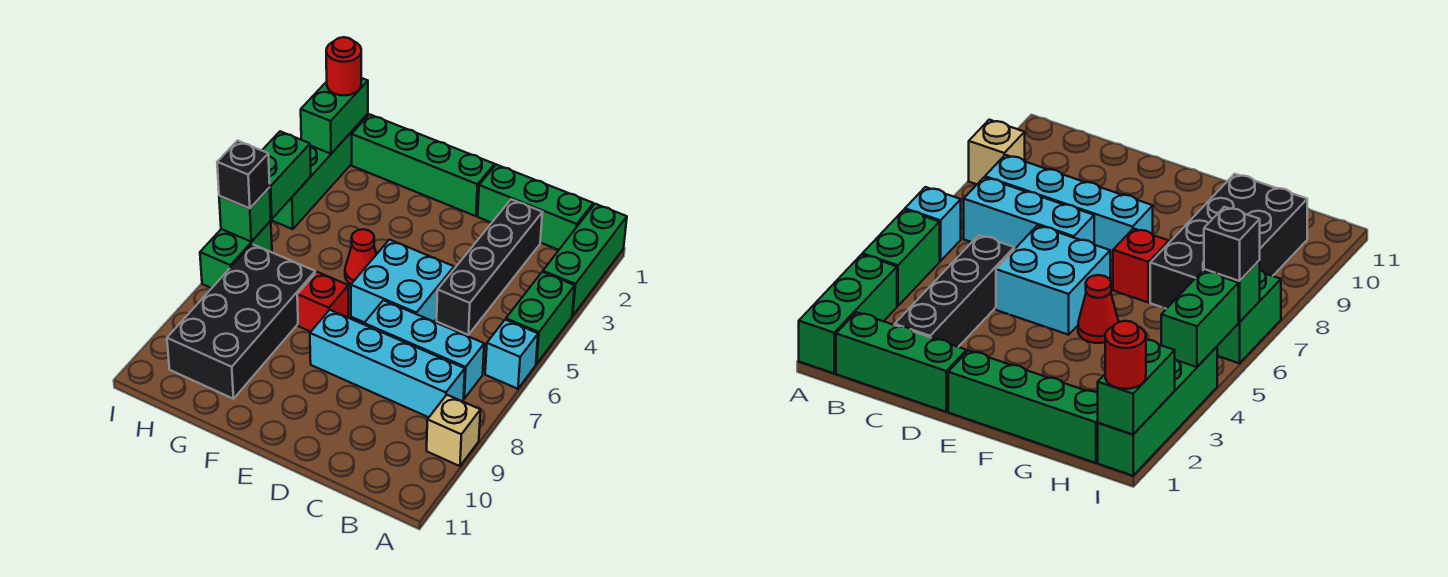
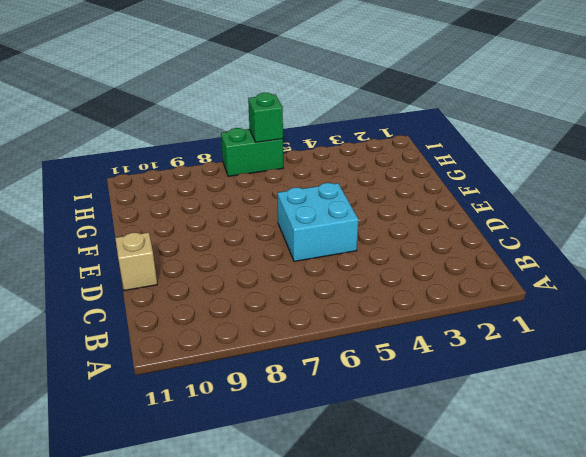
tan 1x1 brick [115,232,157,291] -> tan 1x1 brick moved to [427,395,480,466]
none -> green 1x3 brick [543,204,627,316]
none -> green 1x2 brick [506,272,575,364]
none -> cyan 1x1 brick [485,320,538,389]

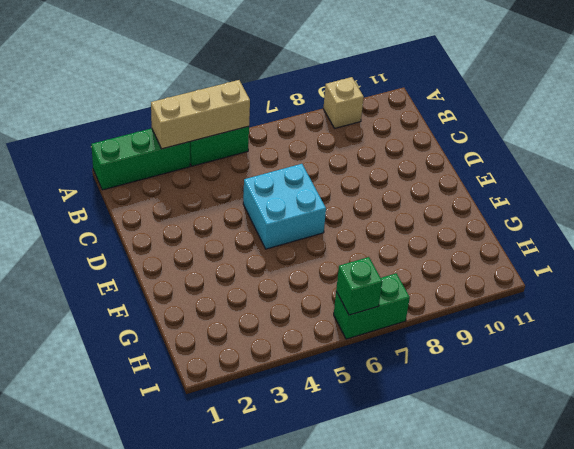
tan 1x3 brick [151,80,250,149] -> none
none -> cyan 1x1 brick [485,320,538,389]
none -> green 1x3 brick [478,165,593,250]
none -> cyan 1x3 brick [364,300,484,399]

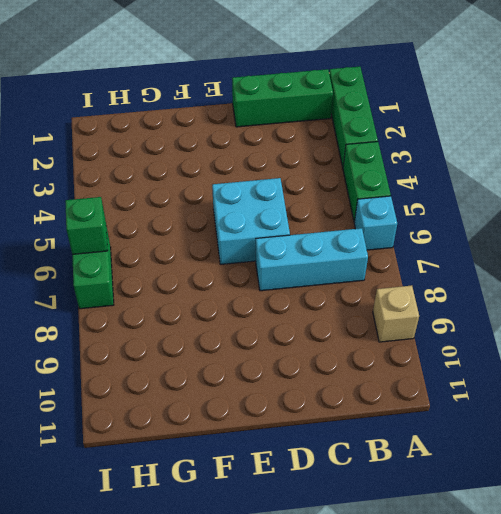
none -> cyan 1x4 brick [310,310,465,417]
none -> black 1x4 brick [437,199,542,335]
none -> green 1x4 brick [352,114,495,216]

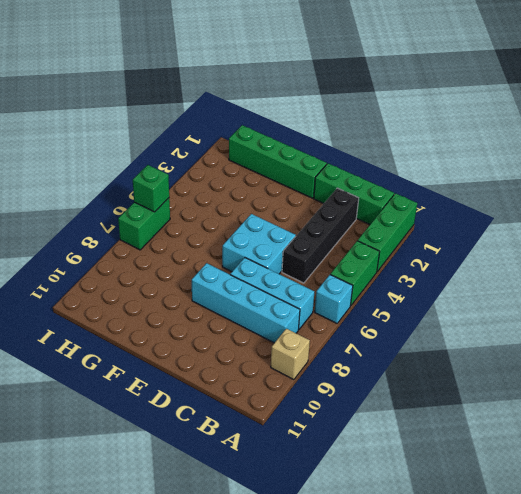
none -> red 1x1 cone [345,229,377,284]
none -> red 1x1 brick [297,272,348,332]
none -> black 2x4 brick [167,244,315,399]

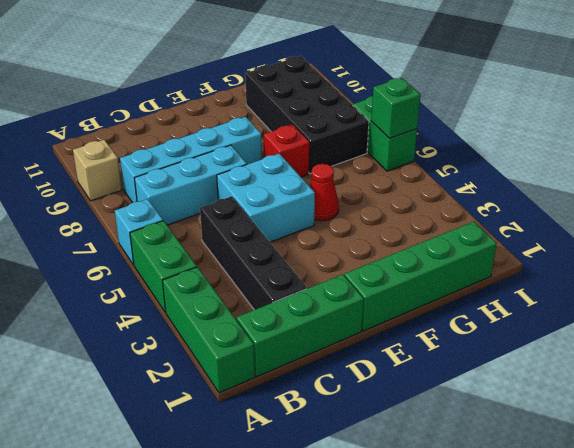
none -> green 1x4 brick [271,114,368,229]
none -> green 1x2 brick [301,78,368,154]
none -> green 1x2 brick [262,131,311,219]

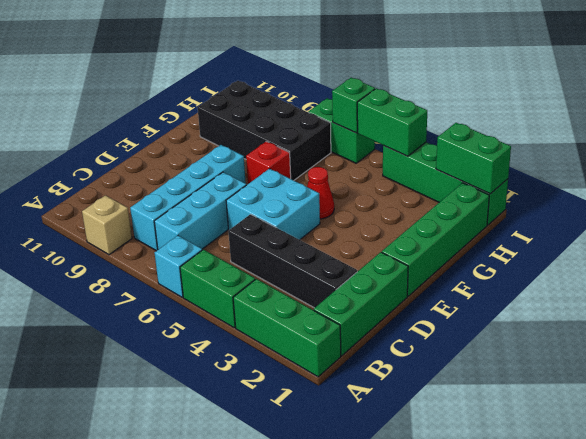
none -> red 1x1 round brick [326,37,361,95]
none -> black 1x1 brick [217,141,270,209]

